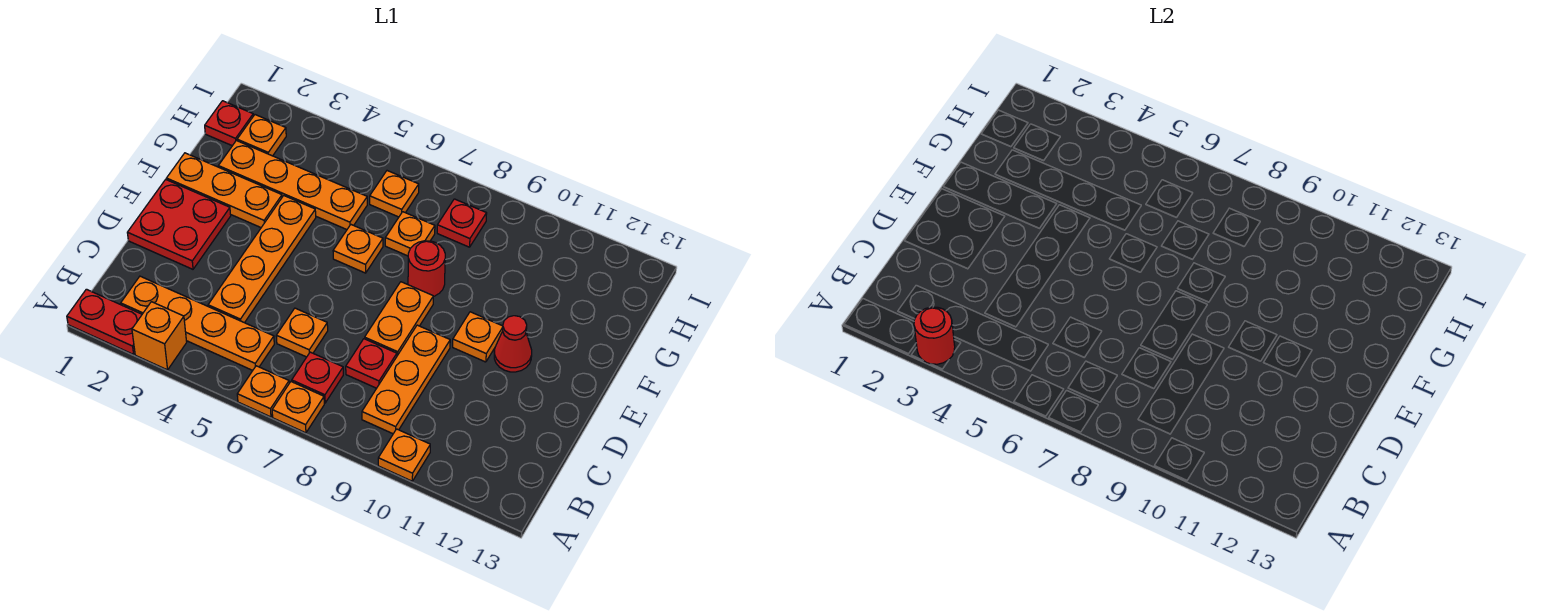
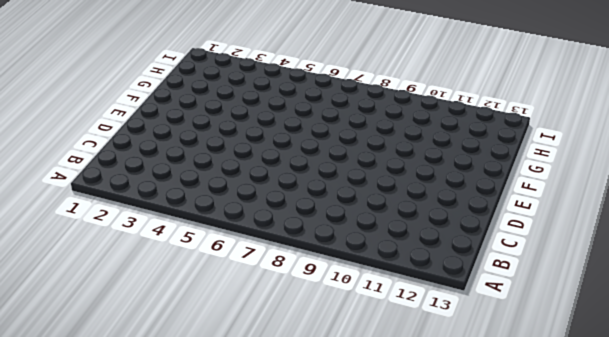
none -> red 1x2 plate [67,289,142,354]
none -> orange 1x1 brick [132,302,187,370]
none -> orange 1x1 plate [237,366,289,417]

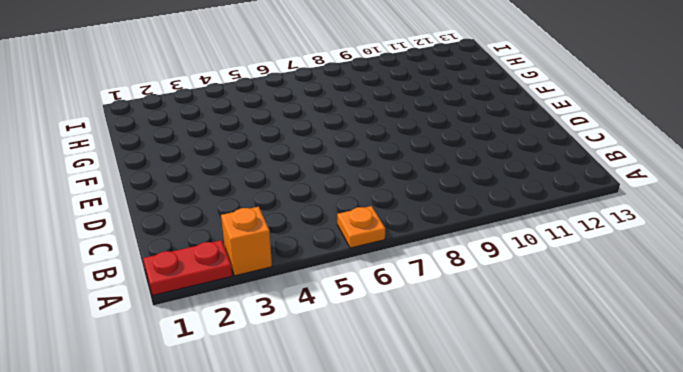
none -> orange 1x1 plate [272,381,324,433]
none -> orange 1x1 plate [378,429,430,481]
none -> orange 1x4 plate [121,276,274,370]

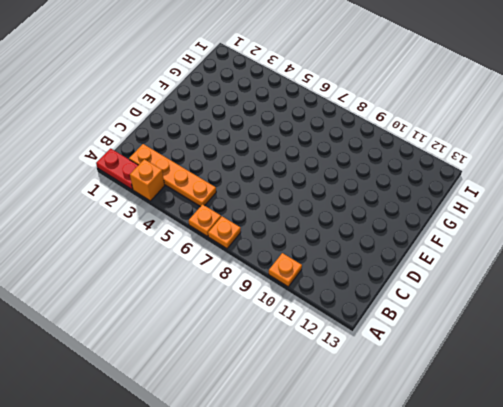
none -> red 1x1 plate [292,352,343,403]
none -> orange 1x3 plate [362,325,450,434]
none -> orange 1x4 plate [208,196,316,323]

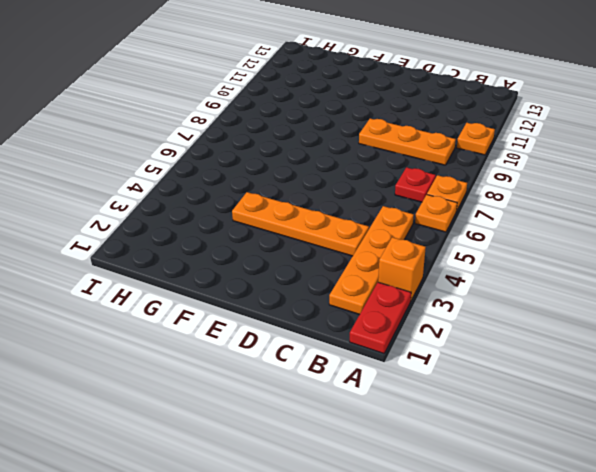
none -> orange 1x1 plate [276,308,328,357]
none -> red 1x1 plate [346,339,397,388]
none -> red 2x2 plate [127,180,231,269]

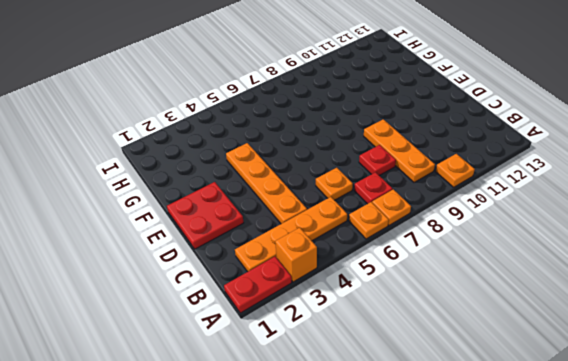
none -> orange 1x2 plate [365,282,433,356]
none -> orange 1x1 plate [453,312,503,362]
none -> red 1x1 cone [494,316,532,372]

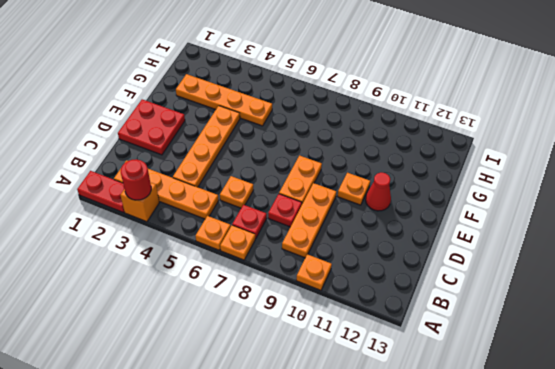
none -> orange 1x3 plate [167,153,282,227]
none -> orange 1x1 plate [333,225,383,273]
none -> red 1x1 round brick [408,241,445,296]

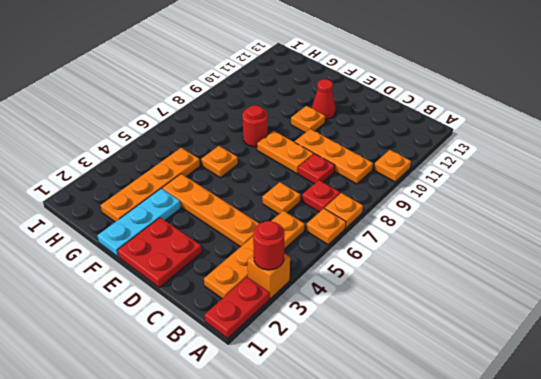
cyan 1x3 plate [97,189,181,257] -> orange 1x3 plate [167,153,282,227]
none -> orange 1x1 plate [385,212,435,256]
none -> red 1x1 plate [205,101,253,146]
none -> orange 1x1 plate [237,115,286,156]

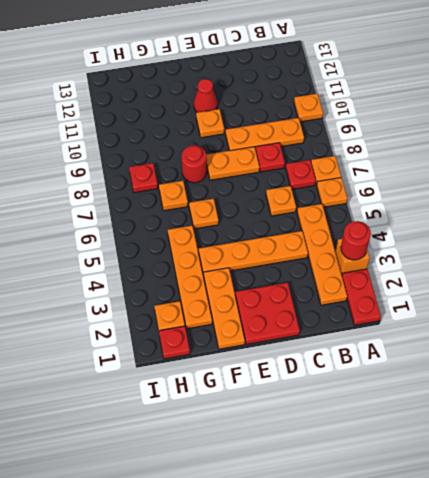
none -> orange 1x1 plate [370,171,419,217]

